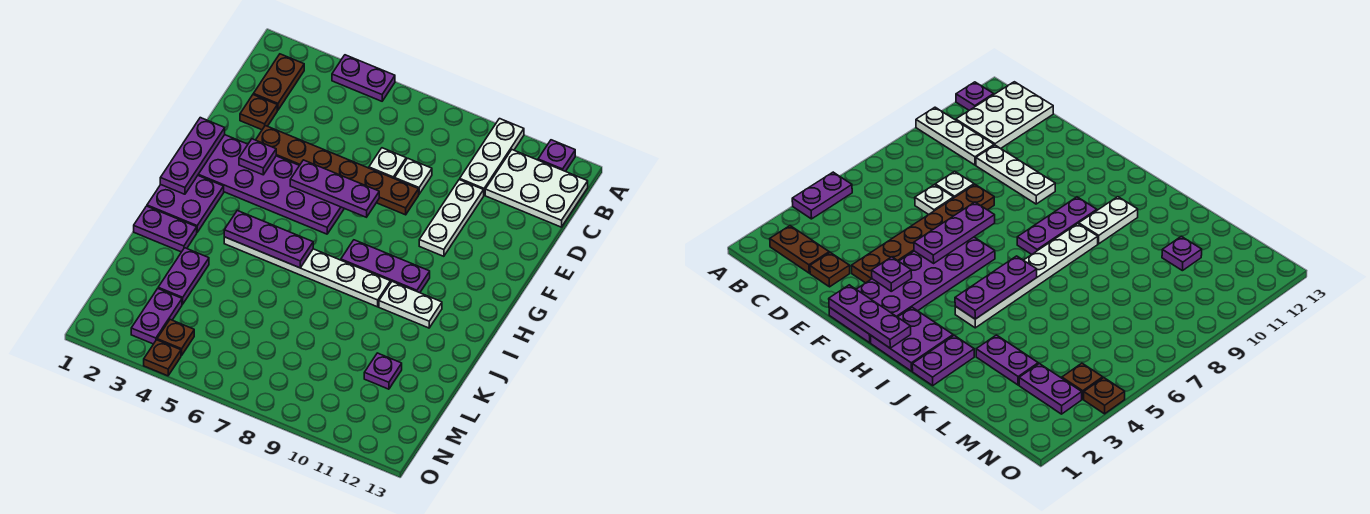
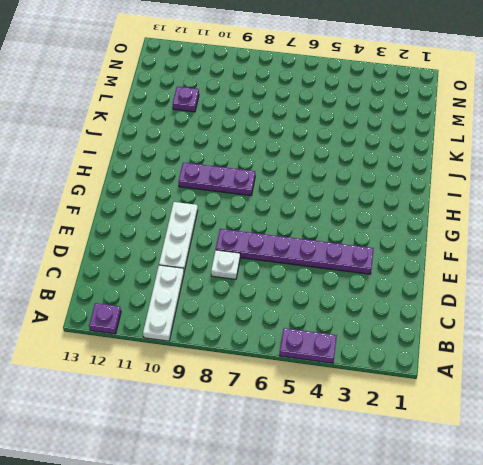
purple 1x6 plate [216,229,374,274] -> brown 1x6 plate [256,126,419,215]
none -> brown 1x2 plate [253,54,304,110]
none -> white 2x3 plate [485,150,588,227]
none -> brown 1x1 plate [240,95,277,130]

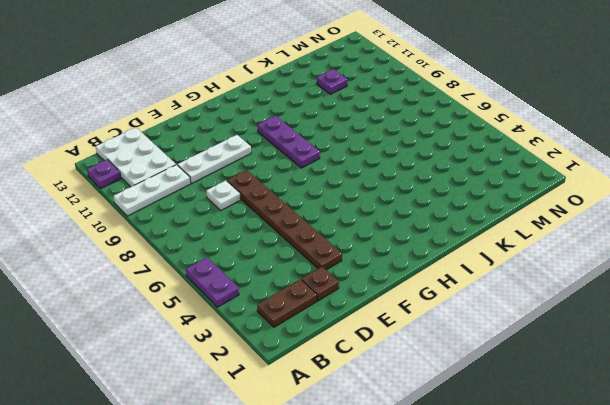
none -> white 1x1 plate [369,148,406,179]
none -> purple 2x6 plate [198,135,344,234]
none -> purple 2x2 plate [147,176,224,232]

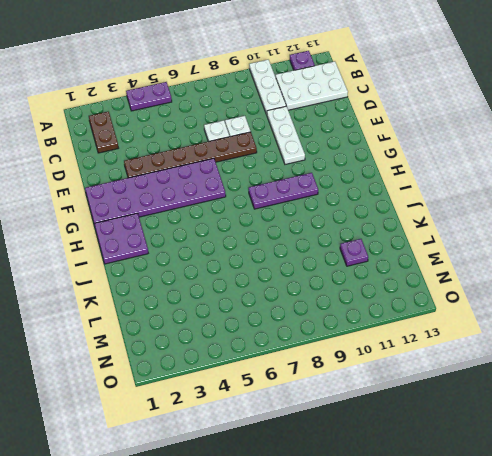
none -> brown 1x1 plate [240,95,277,130]
none -> white 1x6 plate [224,237,391,307]
none -> white 1x2 plate [379,282,442,328]

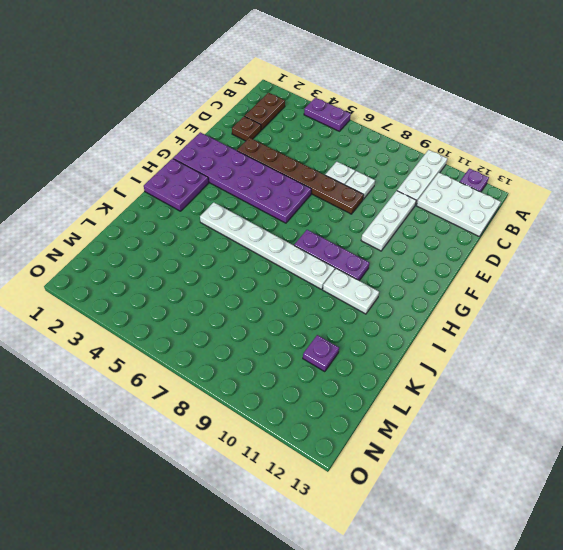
none -> purple 1x2 plate [134,206,197,252]
none -> purple 1x2 plate [158,248,209,304]
none -> purple 1x2 plate [131,289,182,344]

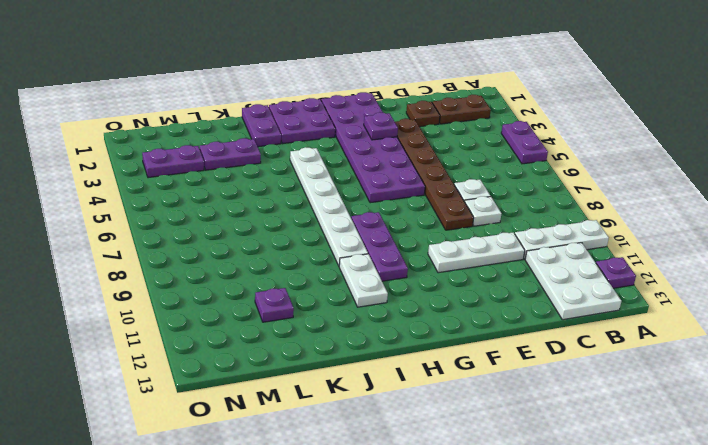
none -> brown 1x1 plate [157,320,194,356]
none -> brown 1x1 plate [144,340,181,376]
none -> purple 1x3 plate [160,118,225,194]

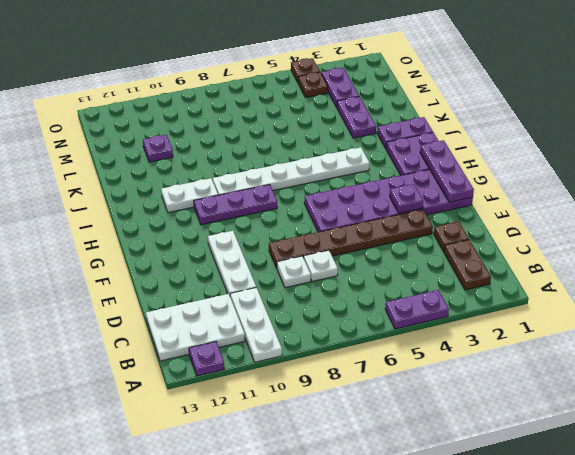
none -> purple 1x3 plate [290,160,379,217]
none -> purple 1x3 plate [224,211,313,268]

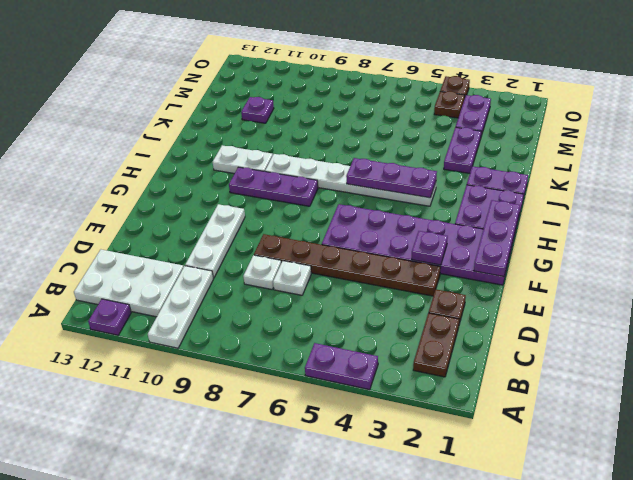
none -> purple 1x3 plate [290,160,379,217]

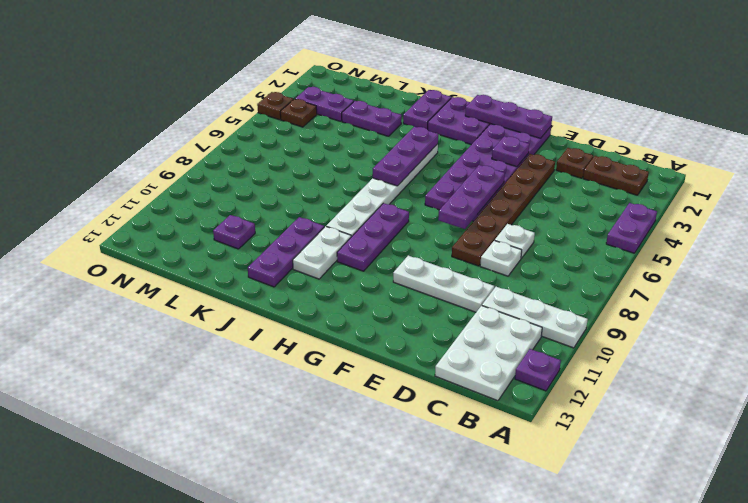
purple 1x3 plate [248,217,324,287] -> none

